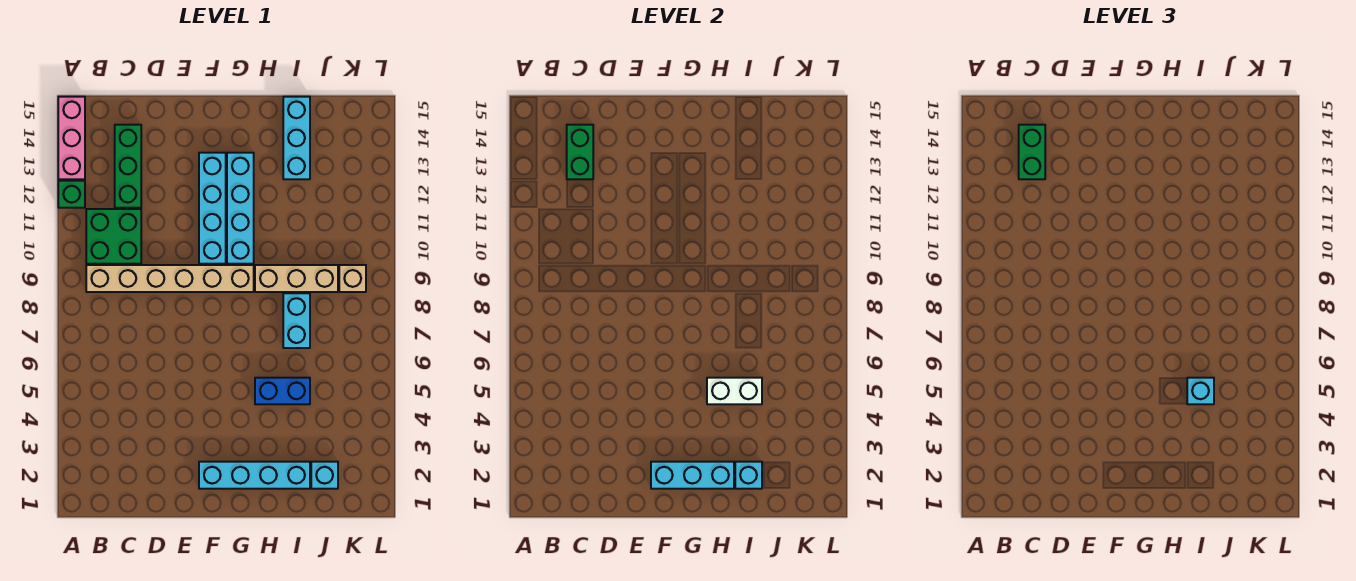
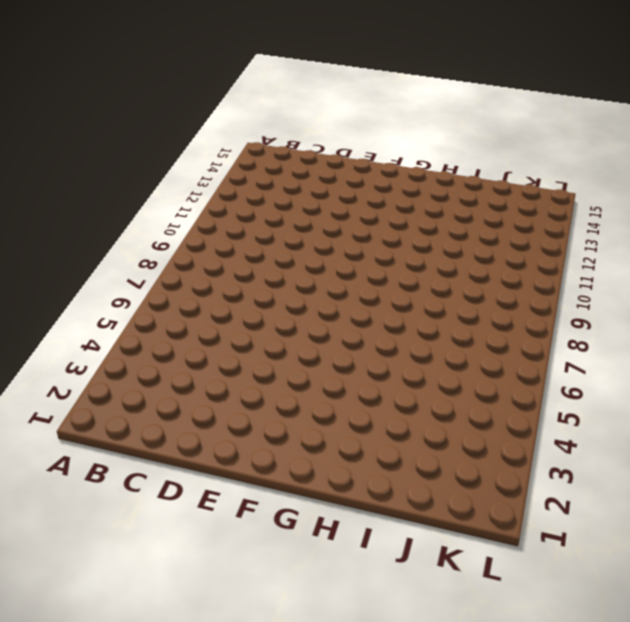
none -> green 1x1 brick [58,181,85,208]
none -> pink 1x3 brick [58,97,85,179]
none -> tan 1x6 brick [86,265,254,292]

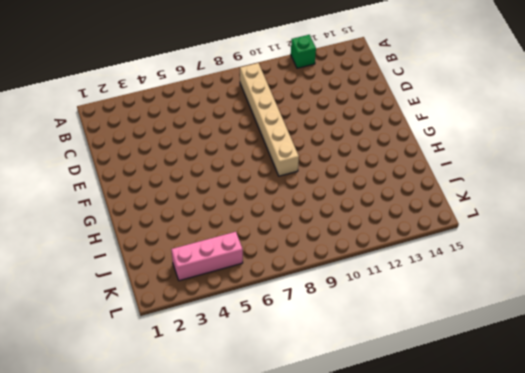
pink 1x3 brick [171,232,243,281] -> pink 1x3 brick moved to [58,97,85,179]
none -> green 2x2 brick [86,209,141,264]
none -> green 1x3 brick [115,125,141,208]
none -> cyan 1x4 brick [199,462,310,489]

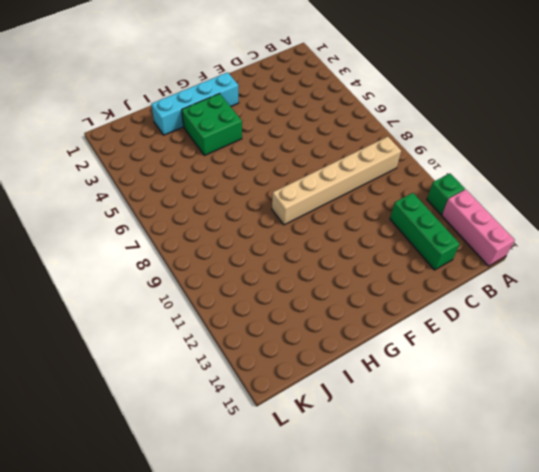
green 2x2 brick [182,93,242,156] -> green 2x2 brick moved to [86,209,141,264]
none -> cyan 1x4 brick [199,153,226,264]
none -> cyan 1x4 brick [227,153,254,264]
none -> blue 1x2 brick [255,378,310,404]

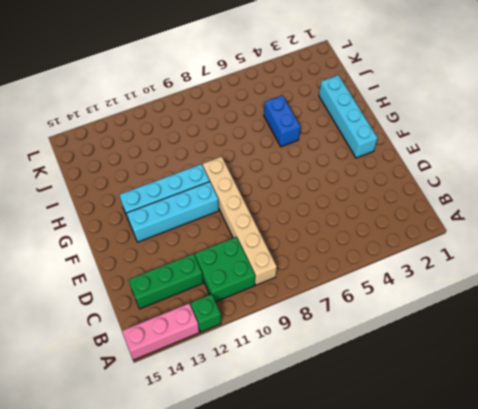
none -> tan 1x3 brick [255,265,338,292]
none -> cyan 1x2 brick [283,293,310,348]
none -> cyan 1x3 brick [283,97,310,179]

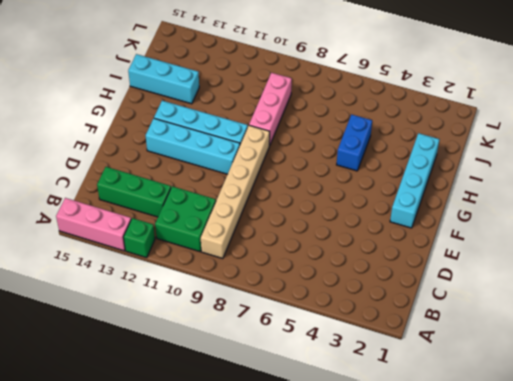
pink 1x3 brick [249,73,292,146] -> tan 1x3 brick [255,265,338,292]
none -> cyan 1x2 brick [283,293,310,348]
none -> cyan 1x1 brick [311,462,338,489]
none -> tan 1x1 brick [339,265,366,292]

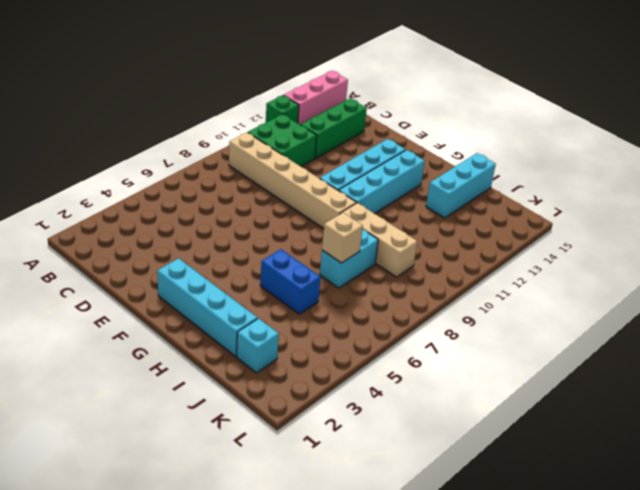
tan 1x1 brick [322,213,363,263] -> tan 1x1 brick moved to [339,265,366,292]
none -> green 1x2 brick [567,125,593,179]
none -> cyan 1x3 brick [651,462,734,489]
none -> white 1x2 brick [707,378,762,404]

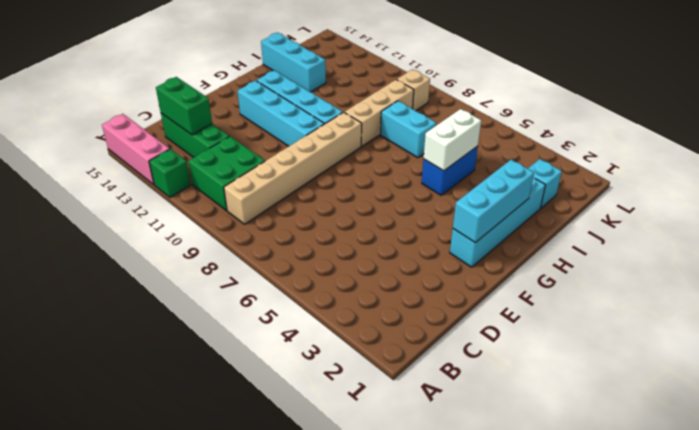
none -> cyan 1x1 brick [735,462,762,489]
none -> green 1x2 brick [1019,125,1045,179]
none -> cyan 1x1 brick [1187,378,1214,404]

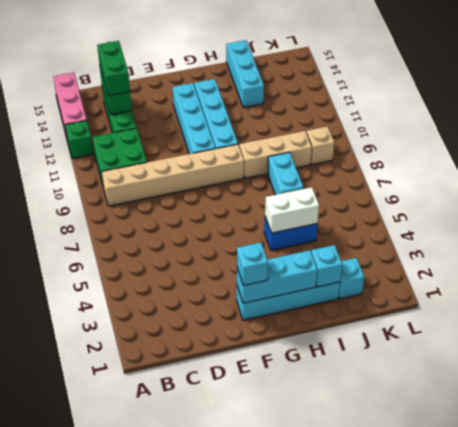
cyan 1x1 brick [237,243,268,286] -> cyan 1x1 brick moved to [1187,378,1214,404]

